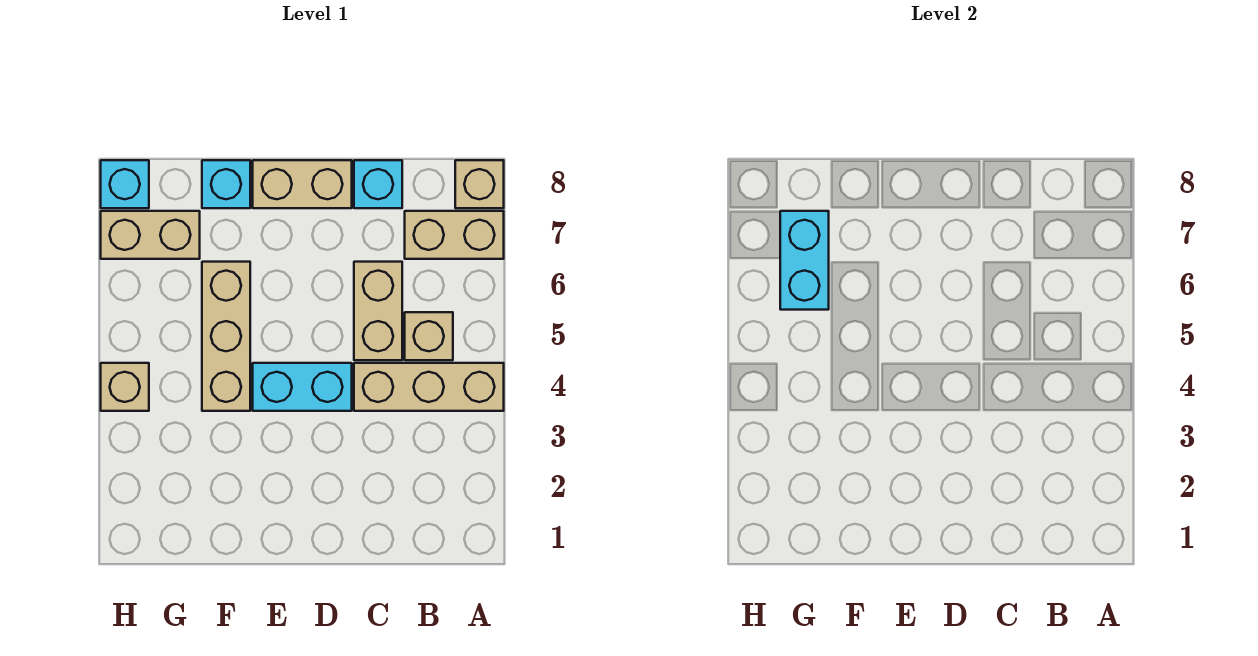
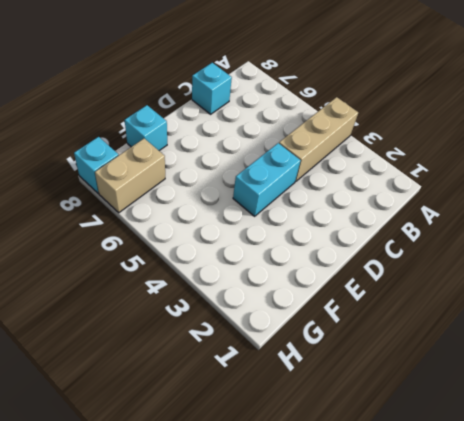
none -> tan 1x2 brick [405,211,504,259]
none -> tan 1x1 brick [455,160,504,208]
none -> tan 1x1 brick [405,312,453,360]

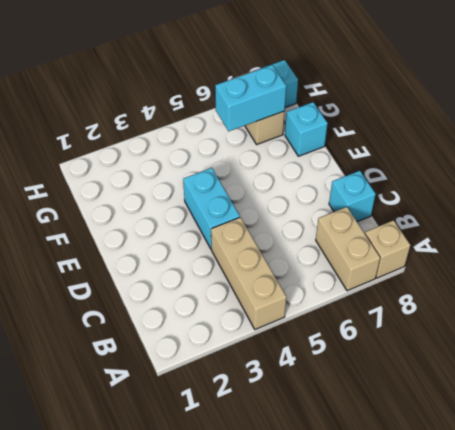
none -> tan 1x1 brick [405,312,453,360]
none -> tan 1x2 brick [354,262,402,360]
none -> tan 1x2 brick [253,160,352,208]

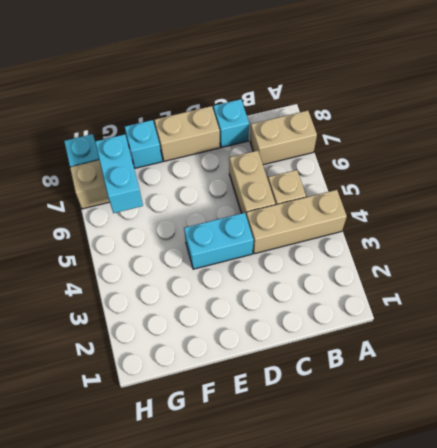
none -> tan 1x1 brick [455,160,504,208]
none -> tan 1x3 brick [202,262,250,411]
none -> tan 1x1 brick [101,363,149,411]

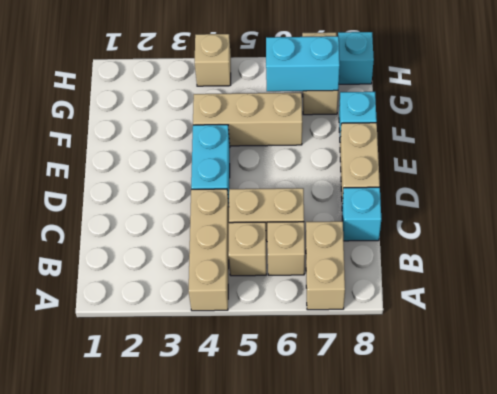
tan 1x1 brick [267,222,305,275] -> tan 1x1 brick moved to [455,160,504,208]

